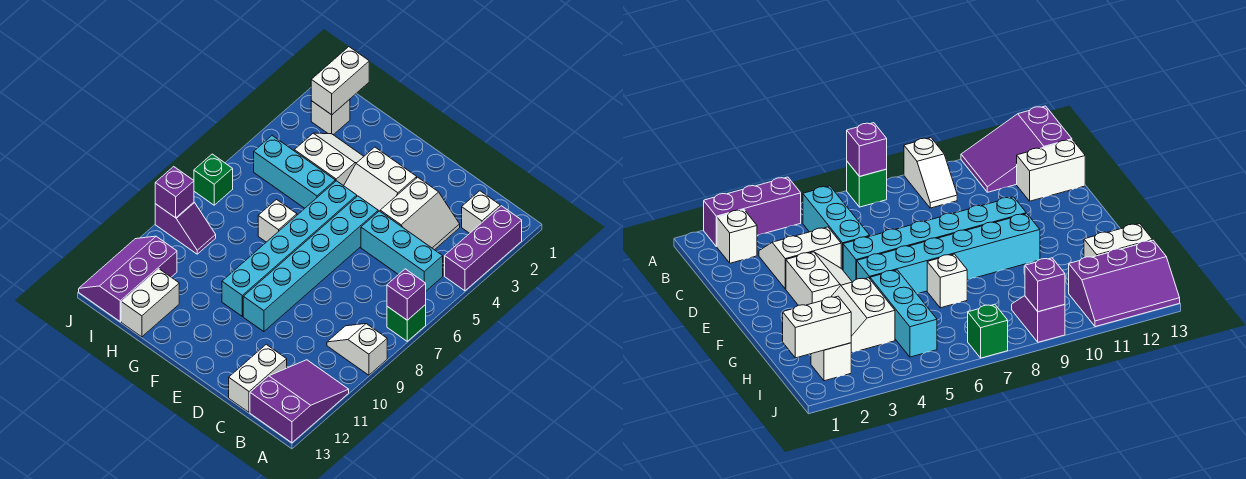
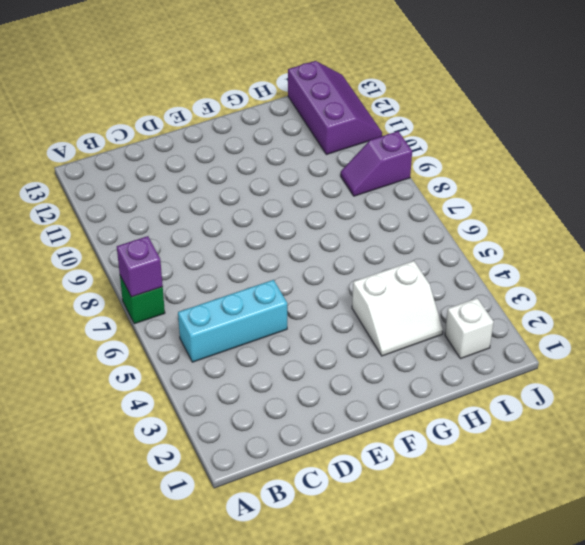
none -> purple 1x3 brick [445,206,522,291]
none -> white 1x2 slope [327,324,387,375]
none -> purple 2x3 slope [250,360,349,443]

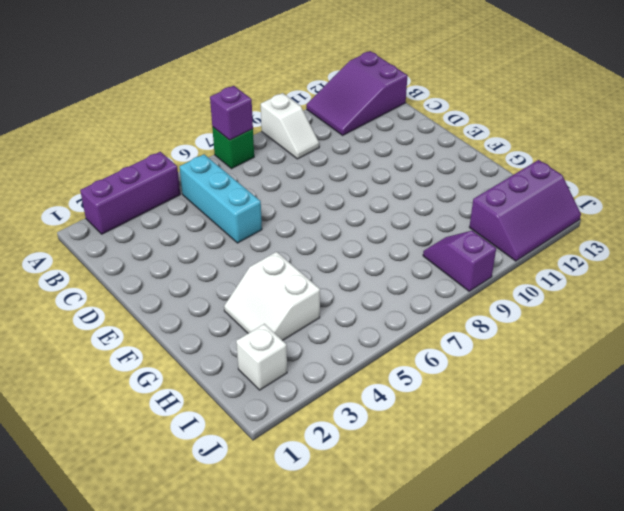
none -> white 1x1 brick [462,191,500,233]
none -> white 2x2 slope [380,177,460,250]
none -> white 1x2 brick [229,344,287,412]

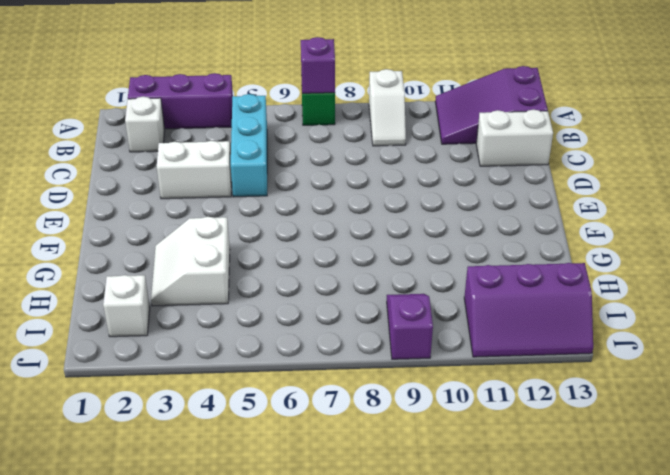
none -> white 2x2 slope [344,147,417,212]
none -> cyan 1x6 brick [243,196,378,332]
none -> cyan 1x6 brick [222,181,357,316]

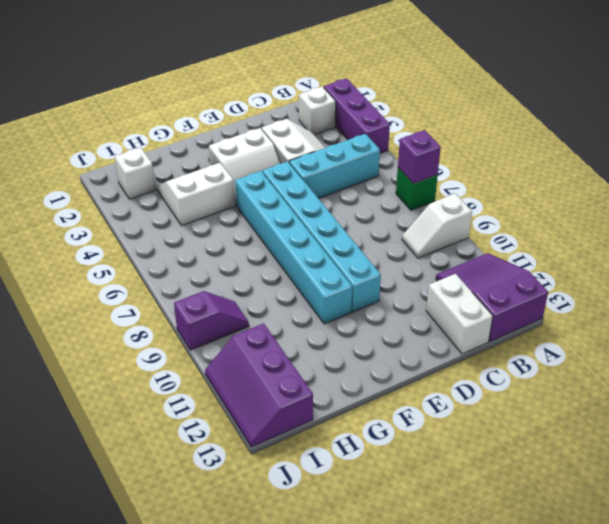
none -> cyan 1x3 brick [254,136,335,208]
none -> white 1x1 brick [258,200,297,242]
none -> white 1x2 brick [121,269,179,337]

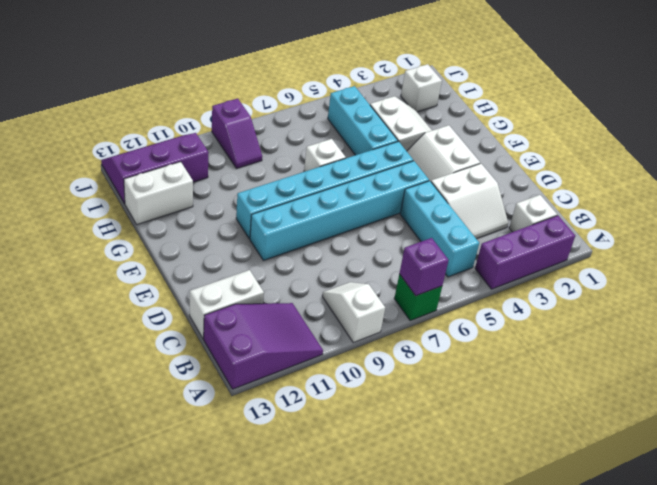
none -> green 1x1 brick [194,154,233,205]
none -> white 1x2 brick [311,47,369,115]
none -> purple 1x1 brick [155,167,194,218]

